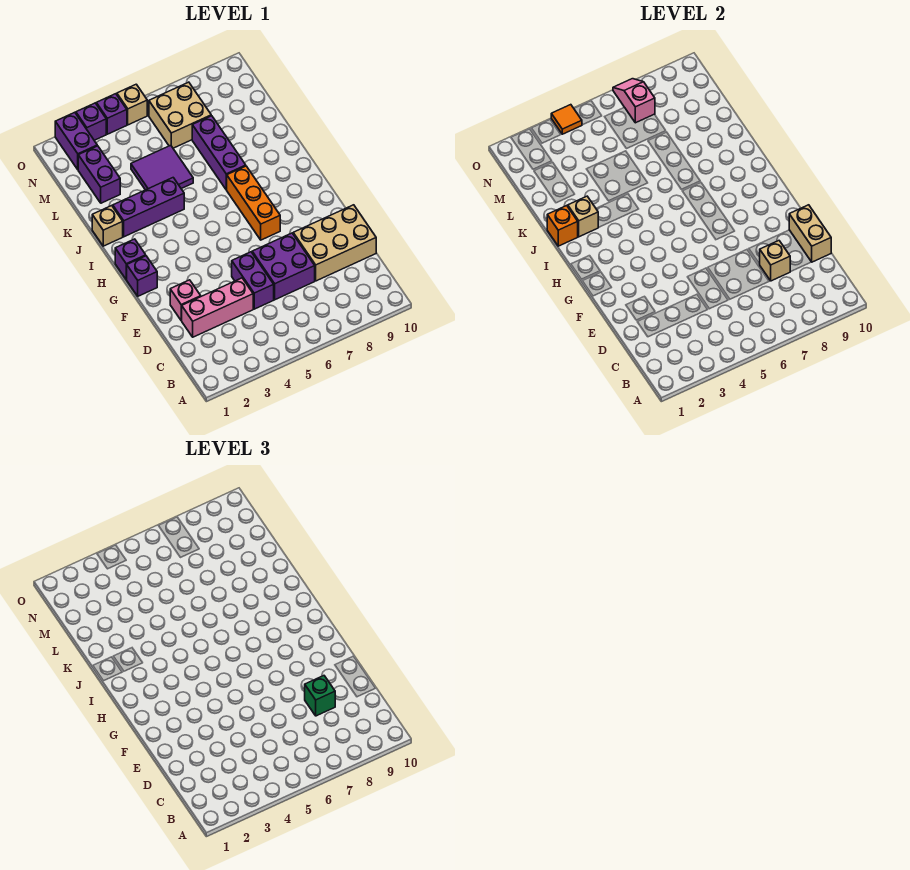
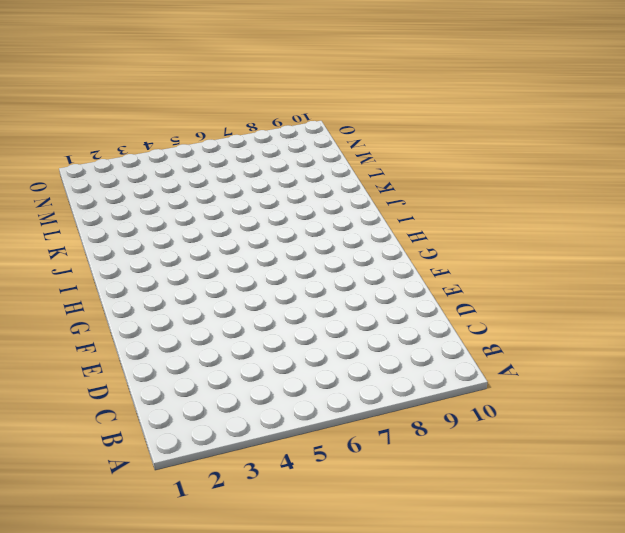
none -> pink 1x3 brick [181,278,253,337]
none -> purple 1x2 brick [232,252,274,309]
none -> purple 2x2 brick [252,233,315,300]

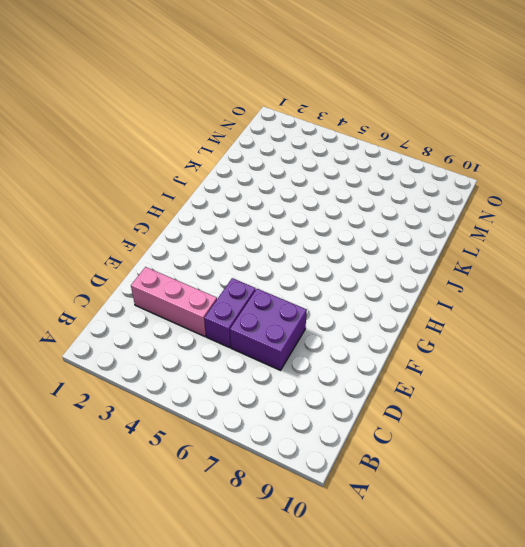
none -> tan 2x3 brick [293,205,376,281]
none -> pink 1x1 brick [170,280,201,320]
none -> purple 1x1 brick [126,256,157,296]

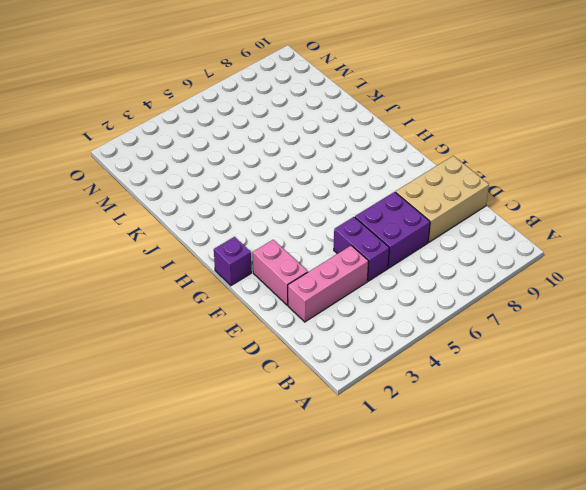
pink 1x2 brick [253,240,308,305] -> pink 1x1 brick [170,280,201,320]
none -> orange 1x3 brick [227,166,280,240]
none -> purple 1x1 brick [115,239,146,279]
none -> tan 1x1 brick [92,206,123,246]

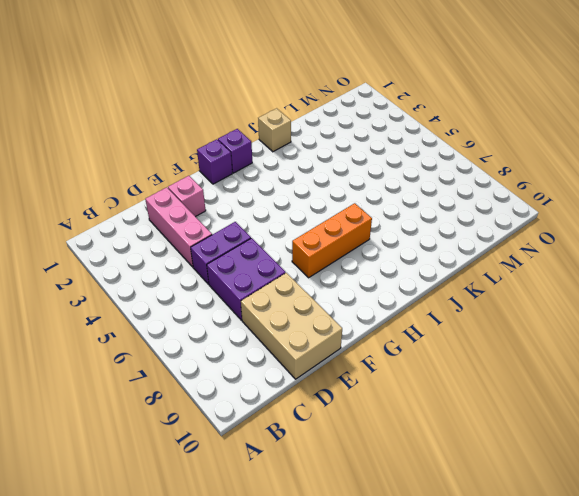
none -> purple 1x3 brick [113,178,184,237]
none -> purple 1x3 brick [192,116,246,190]
none -> purple 2x2 tile [131,145,193,190]

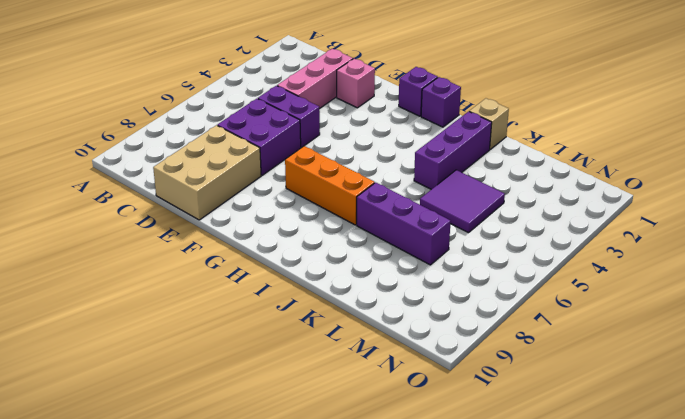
none -> purple 1x2 brick [78,146,120,203]
none -> tan 2x2 brick [149,82,211,148]
none -> purple 1x2 brick [55,112,97,169]

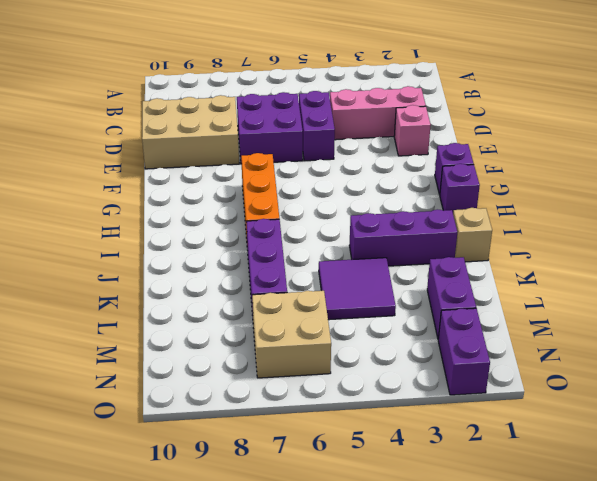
none -> purple 1x1 brick [76,103,106,140]
none -> purple 1x1 brick [96,94,127,134]
none -> tan 1x1 brick [117,84,147,125]

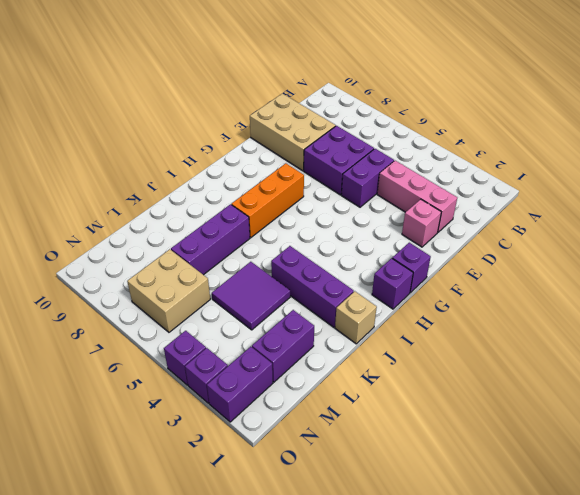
none -> tan 1x1 brick [117,84,147,125]
none -> tan 1x1 brick [760,241,790,281]
none -> tan 1x2 brick [789,205,831,262]

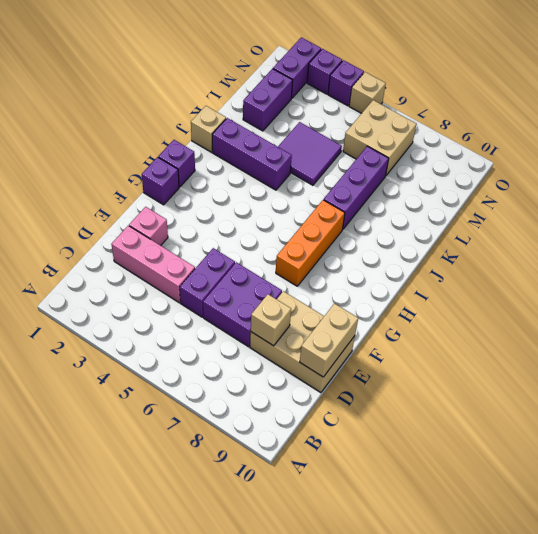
none -> orange 1x1 brick [547,206,578,246]
none -> tan 1x1 brick [568,196,598,237]
none -> pink 1x2 slope [613,79,655,123]

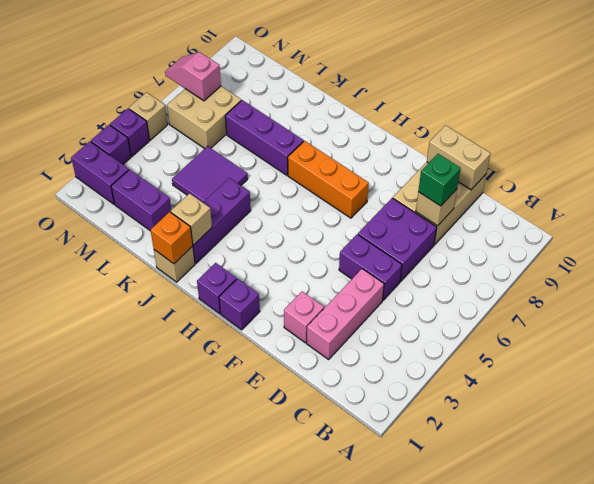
none -> orange 1x1 tile [551,105,582,134]

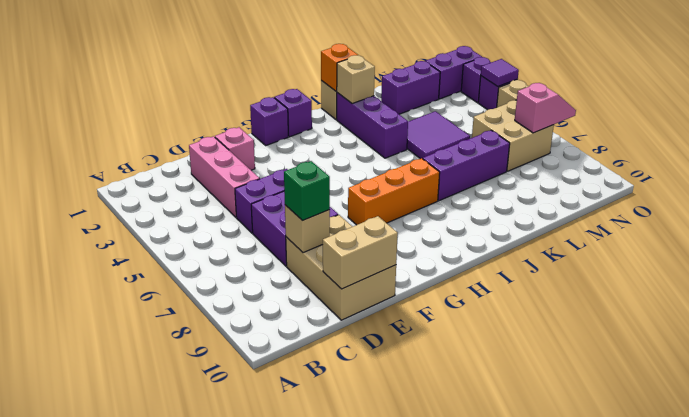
purple 1x1 tile [481,59,519,86] -> orange 1x1 tile [551,105,582,134]

